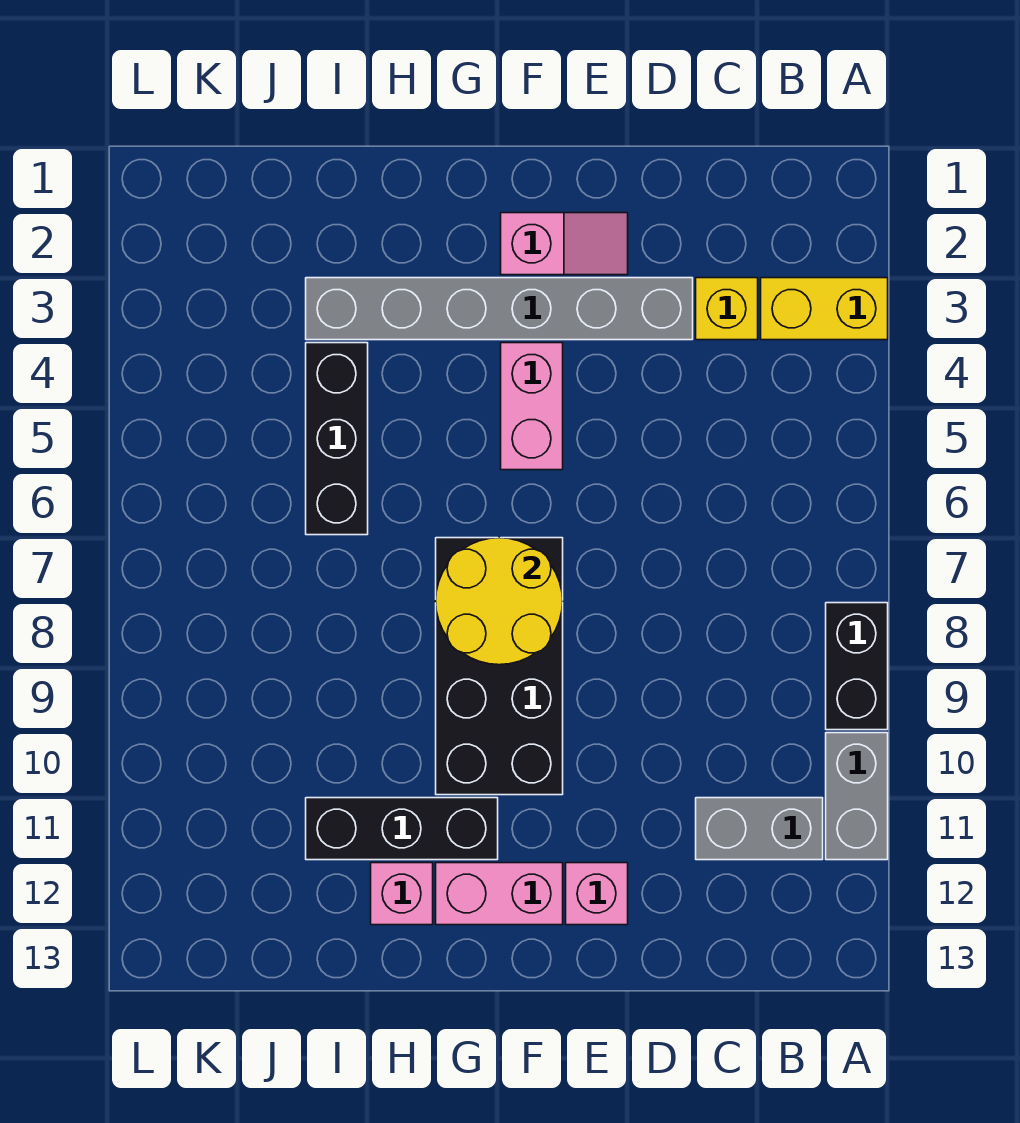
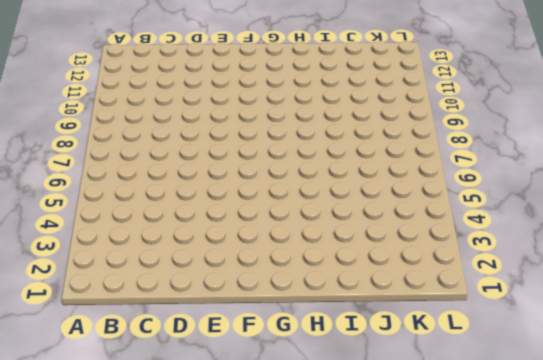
none -> yellow 1x2 brick [761,278,888,340]
none -> black 1x2 brick [826,603,888,730]
none -> grey 1x2 brick [826,733,888,860]

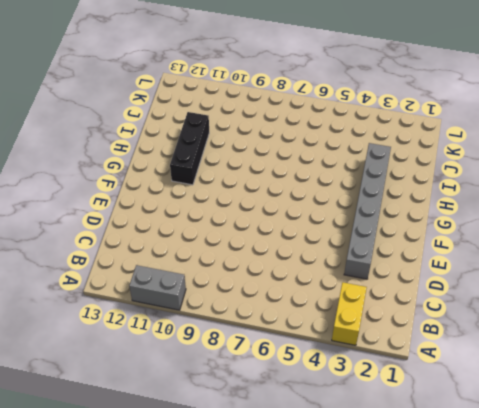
none -> black 1x2 brick [826,603,888,730]
none -> grey 1x2 brick [696,798,823,860]
none -> yellow 1x1 brick [696,278,758,340]

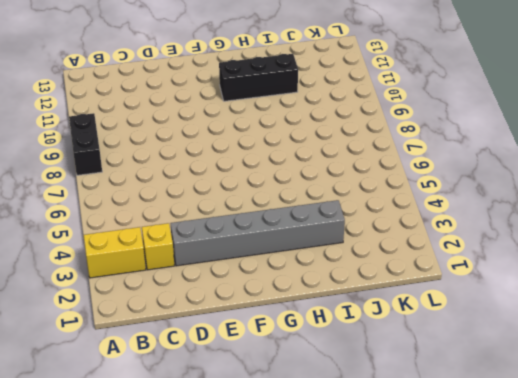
none -> grey 1x2 brick [826,733,888,860]
none -> grey 1x2 brick [696,798,823,860]
none -> pink 1x2 slope [501,213,628,275]

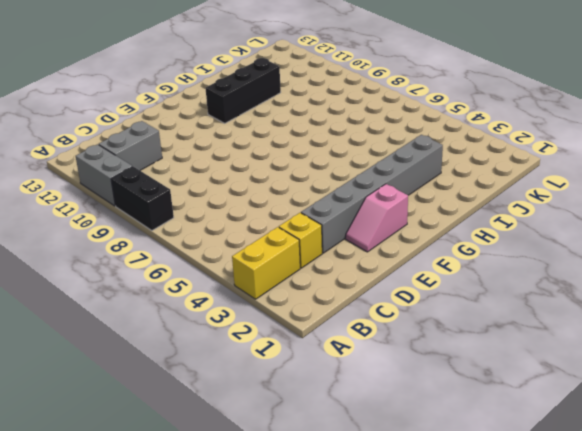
none -> pink 1x1 brick [566,863,628,925]
none -> pink 1x2 brick [501,343,563,470]
none -> black 2x4 brick [436,538,563,795]

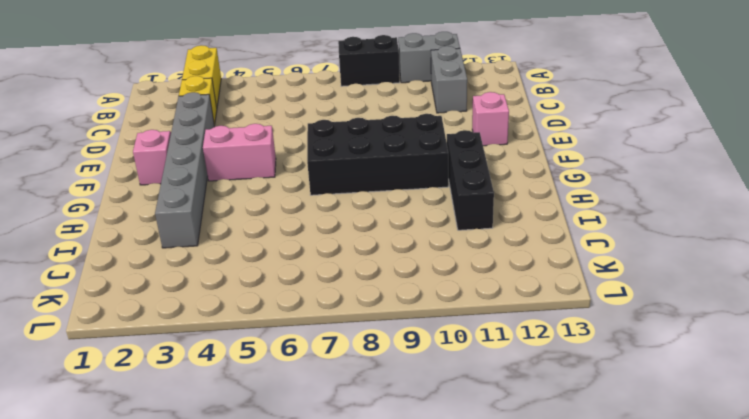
none -> pink 1x2 brick [436,863,563,925]
none -> pink 1x1 brick [371,863,433,925]
none -> black 1x3 brick [306,343,368,535]

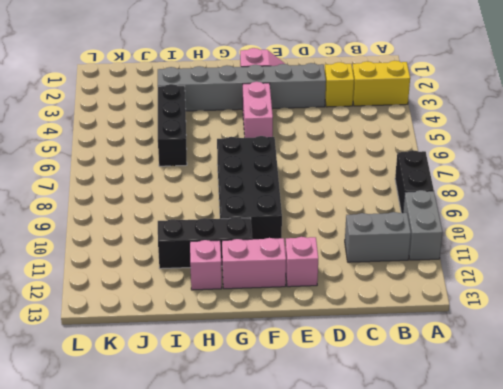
none -> yellow 2x2 round brick [436,538,563,665]

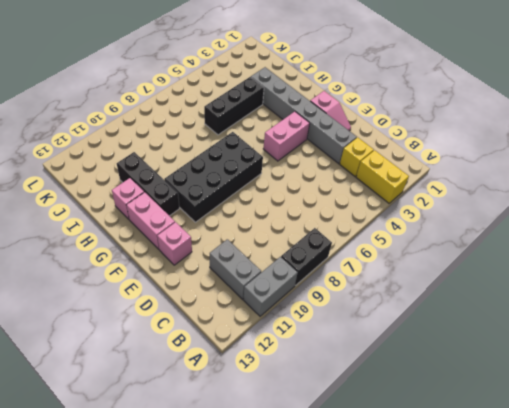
none -> yellow 2x2 round brick [436,538,563,665]

